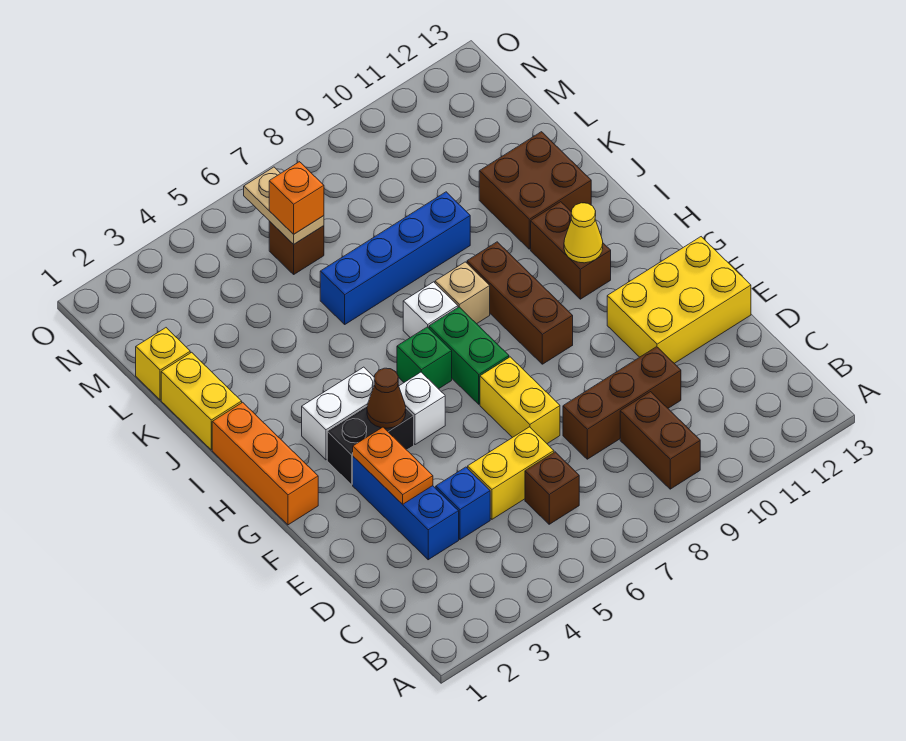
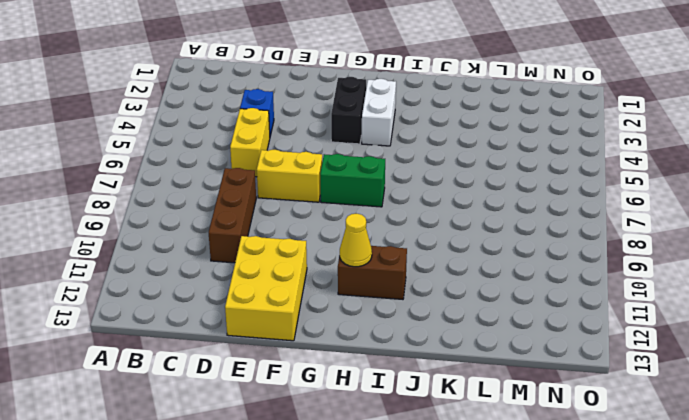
none -> brown 1x2 brick [620,392,700,489]
none -> brown 1x1 brick [525,452,579,524]
none -> blue 1x3 brick [353,457,459,560]

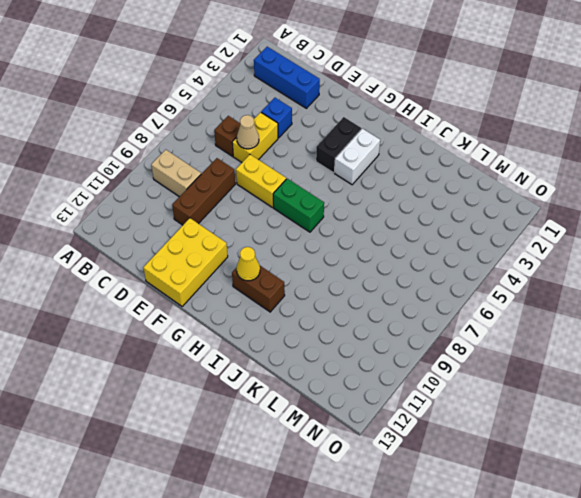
blue 1x3 brick [254,47,320,108] -> blue 1x3 brick moved to [353,457,459,560]
tan 1x2 brick [151,150,201,197] -> brown 1x2 brick [620,392,700,489]
tan 1x1 cone [237,115,259,149] -> none
none -> orange 1x3 brick [212,402,318,525]
none -> white 1x1 brick [399,372,445,445]
none -> brown 1x3 brick [467,242,573,364]

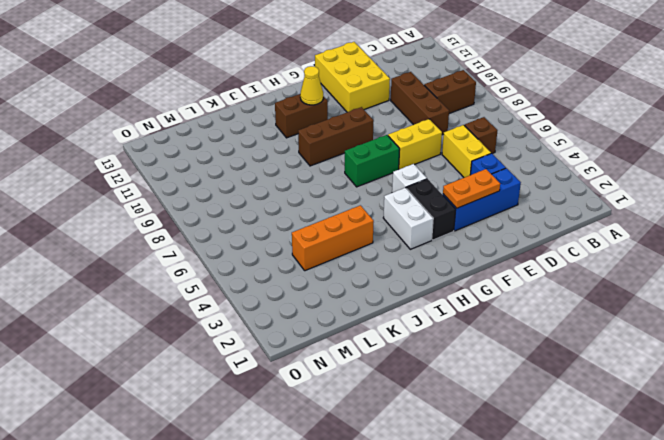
orange 1x3 brick [292,205,374,271] -> orange 1x3 brick moved to [212,402,318,525]
none -> green 1x1 brick [397,327,452,389]
none -> white 1x1 brick [403,282,458,338]
none -> tan 1x1 brick [435,262,490,324]

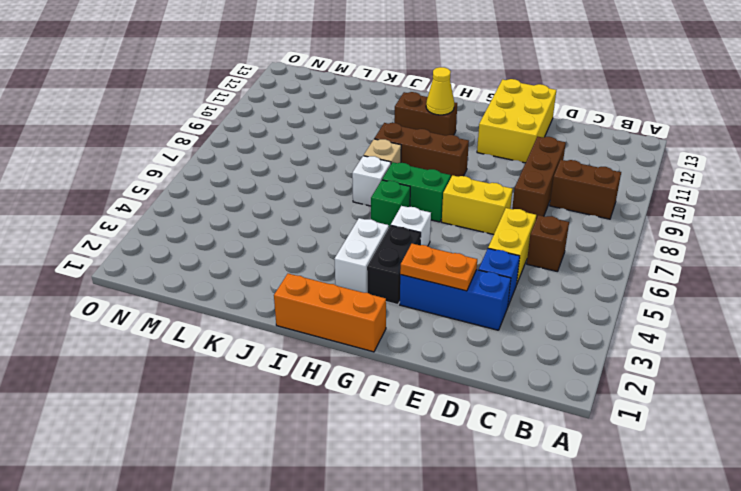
none -> yellow 1x2 brick [161,352,242,450]
none -> brown 2x2 brick [479,132,591,249]
none -> blue 1x4 brick [320,192,470,324]

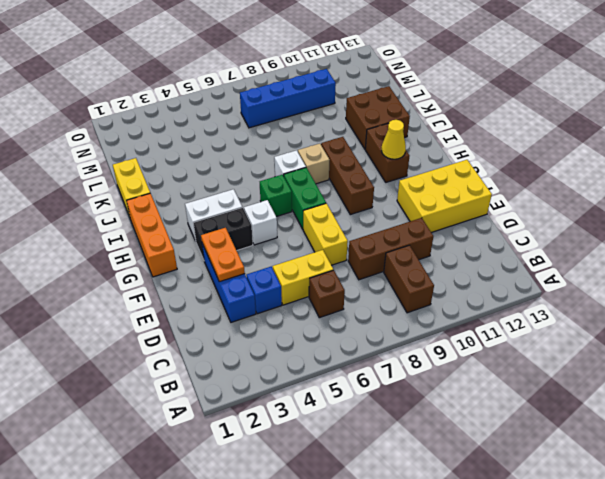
blue 1x4 brick [240,69,336,128] -> blue 1x4 brick moved to [320,192,470,324]
none -> yellow 1x1 brick [136,328,190,400]
none -> brown 1x1 brick [269,221,324,274]
none -> brown 1x1 cone [367,368,406,428]

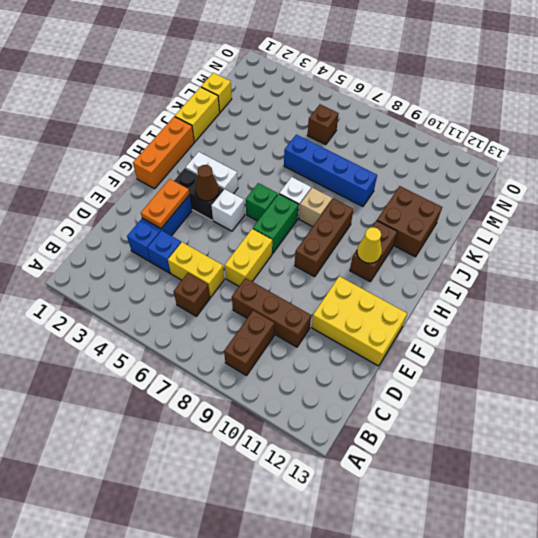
none -> tan 1x2 plate [244,167,324,244]
none -> orange 1x1 brick [269,162,324,234]

